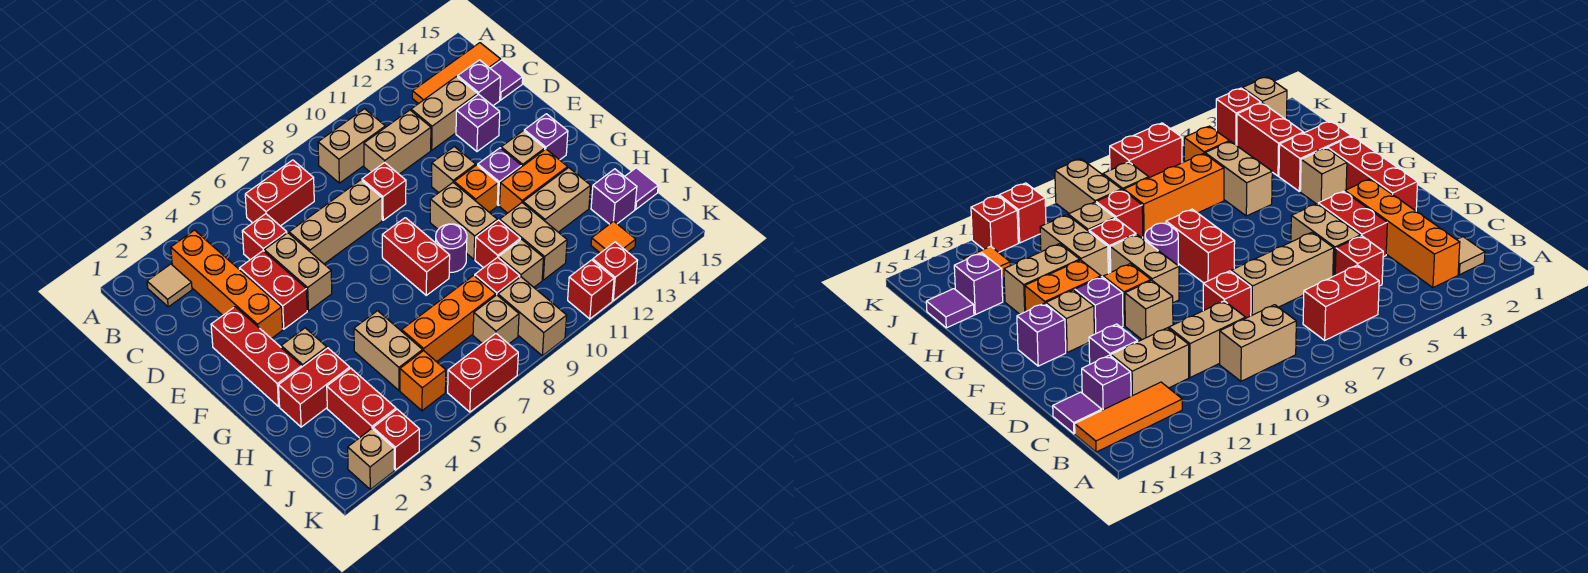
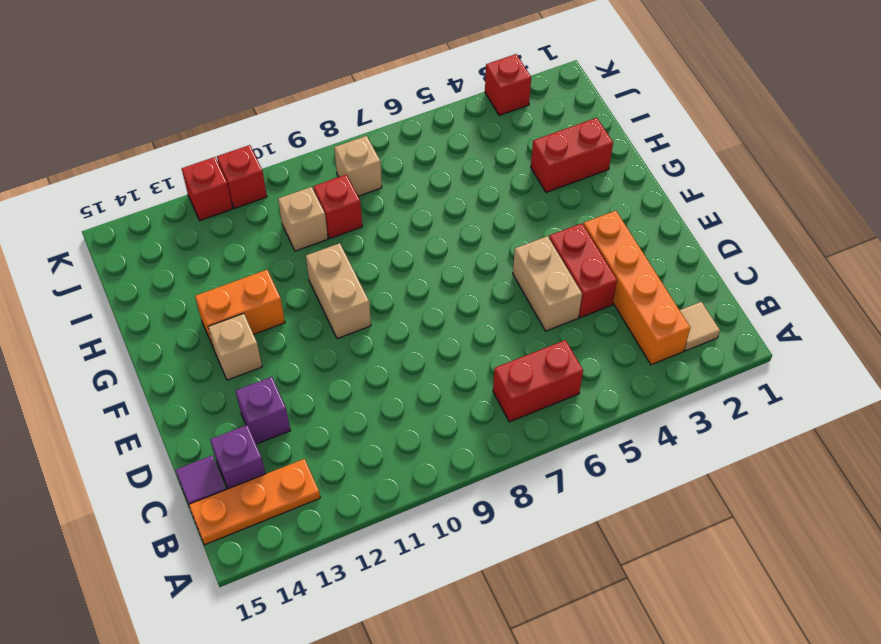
orange 1x3 plate [189,459,320,545] -> orange 1x3 tile [412,43,501,104]
none -> tan 1x2 brick [318,109,385,183]
none -> red 1x1 brick [242,214,287,260]
none -> tan 1x2 brick [364,110,431,174]
none -> tan 1x2 brick [411,77,478,150]

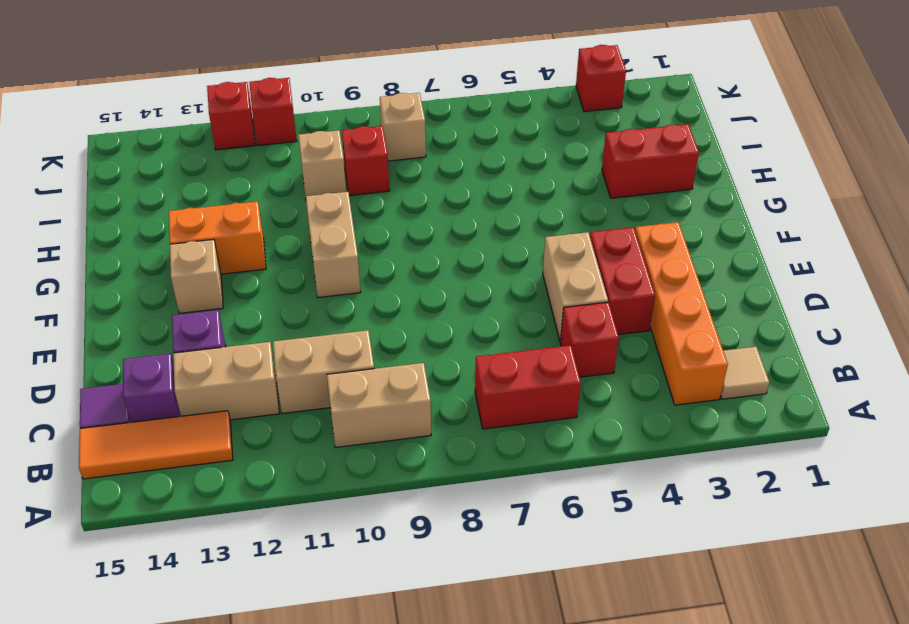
none -> tan 1x3 brick [289,180,382,264]
none -> red 1x1 brick [362,163,406,220]
none -> red 1x3 brick [211,307,302,406]
none -> tan 1x1 brick [432,147,476,193]

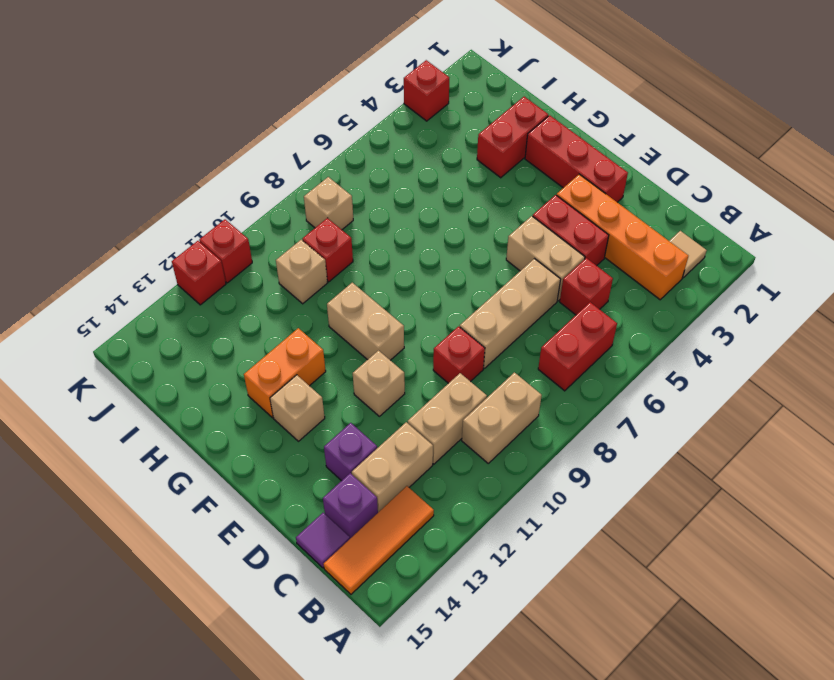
none -> red 1x2 brick [382,218,450,295]
none -> orange 1x1 brick [454,165,498,212]
none -> purple 1x1 brick [478,148,522,205]
none -> purple 1x1 brick [524,114,568,160]

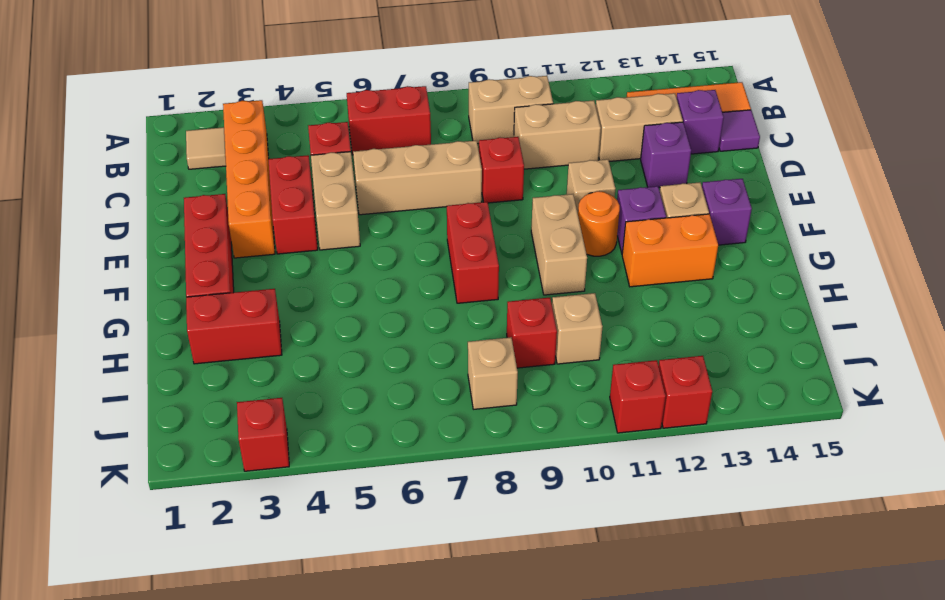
orange 1x1 round brick [578,191,620,256] -> orange 1x1 brick [454,165,498,212]
none -> tan 1x1 brick [281,328,327,367]
none -> purple 1x1 round brick [435,224,467,272]
none -> tan 1x2 brick [354,311,423,390]
none -> red 1x1 brick [475,220,520,268]

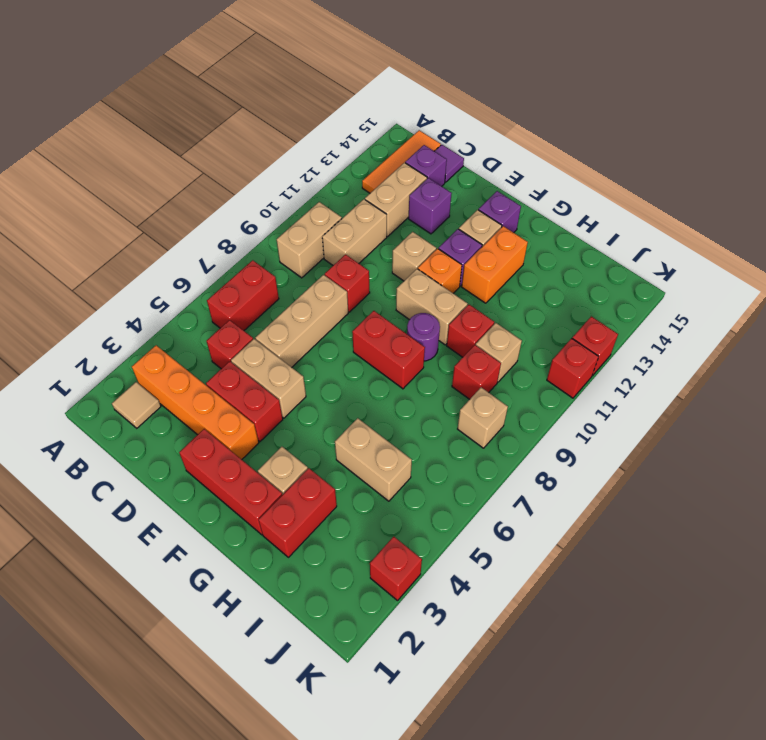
none -> tan 1x2 brick [500,203,567,280]
none -> tan 1x2 brick [523,168,591,232]
none -> red 1x2 brick [327,368,396,438]
none -> orange 1x3 brick [402,275,496,362]

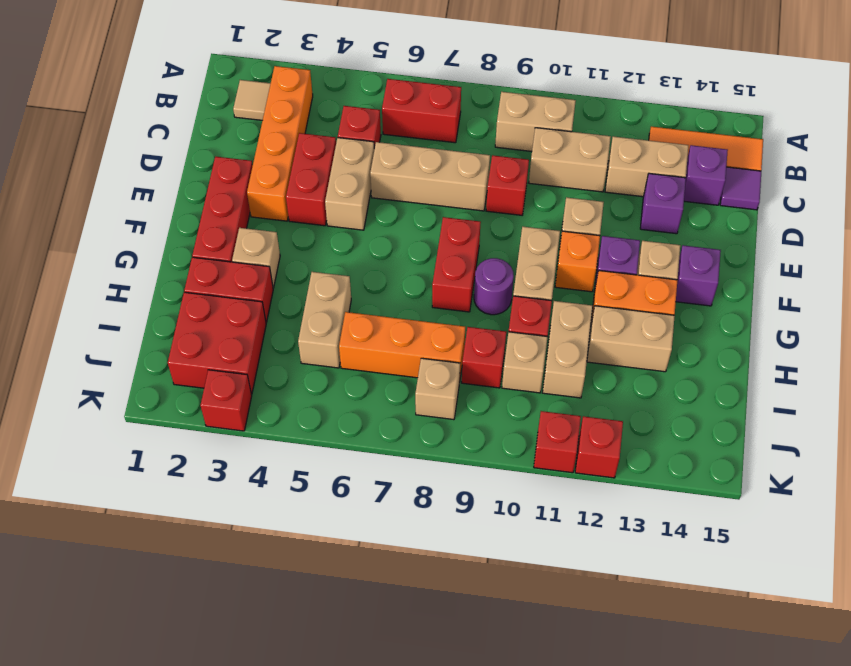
red 2x2 brick [168,292,266,394] -> red 1x2 brick [327,368,396,438]
none -> purple 1x1 brick [591,169,637,224]
none -> purple 1x1 tile [625,168,658,209]
none -> orange 1x1 brick [400,351,446,411]
none -> tan 1x2 brick [498,277,567,356]

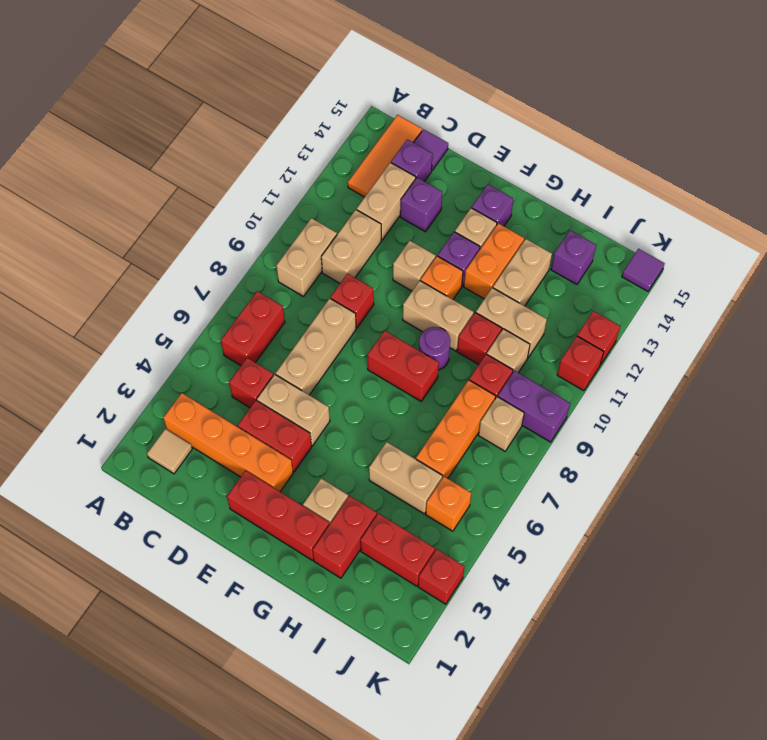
purple 1x2 brick [498,371,570,442] -> tan 1x2 brick [498,277,567,356]
purple 1x1 tile [622,249,665,291] -> purple 1x1 tile moved to [625,168,658,209]
none -> orange 1x1 tile [591,221,636,253]
none -> tan 1x1 brick [348,429,394,489]
none -> red 1x2 brick [448,334,518,412]

